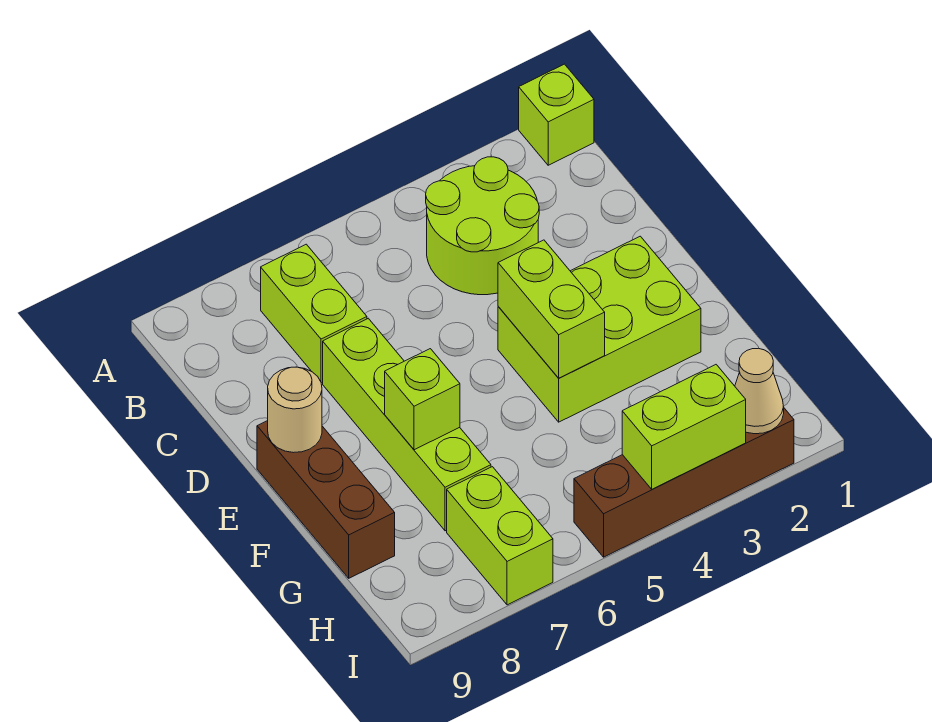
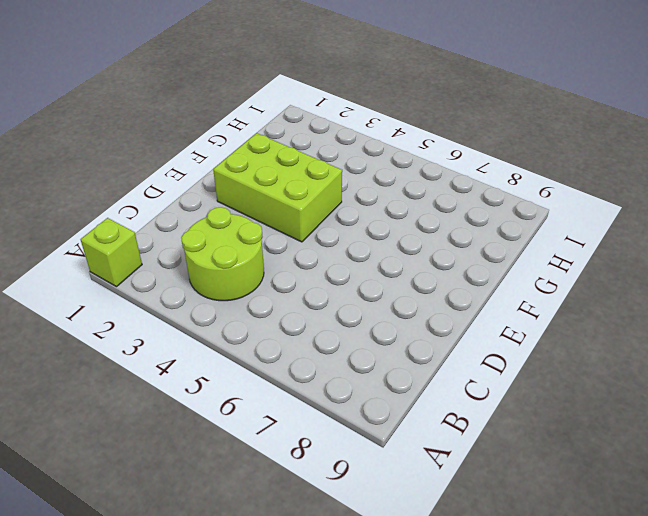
none -> lime 1x2 brick [261,244,367,383]
none -> lime 1x4 brick [323,318,491,531]
none -> brown 1x3 brick [257,421,395,578]

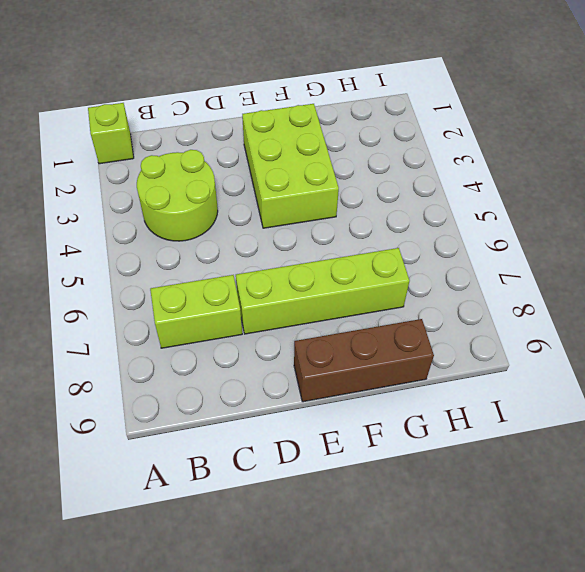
none -> lime 1x2 brick [447,467,553,605]
none -> brown 1x4 brick [574,408,794,557]
none -> lime 1x2 brick [498,240,605,378]

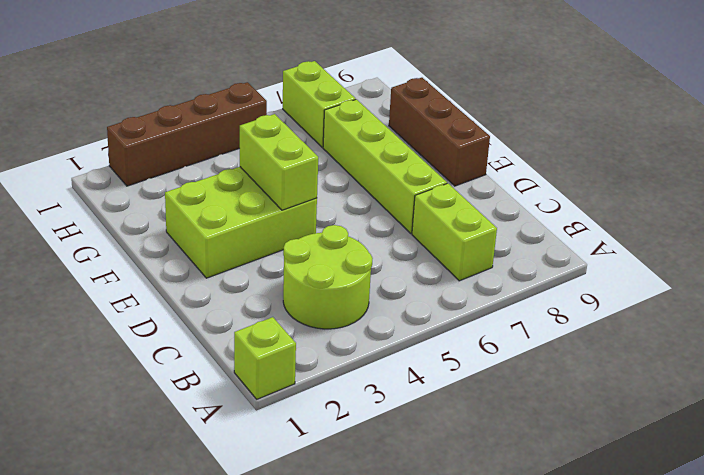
none -> tan 1x1 round brick [268,367,322,453]
none -> lime 1x1 brick [385,349,460,450]
none -> tan 1x1 cone [735,348,784,434]

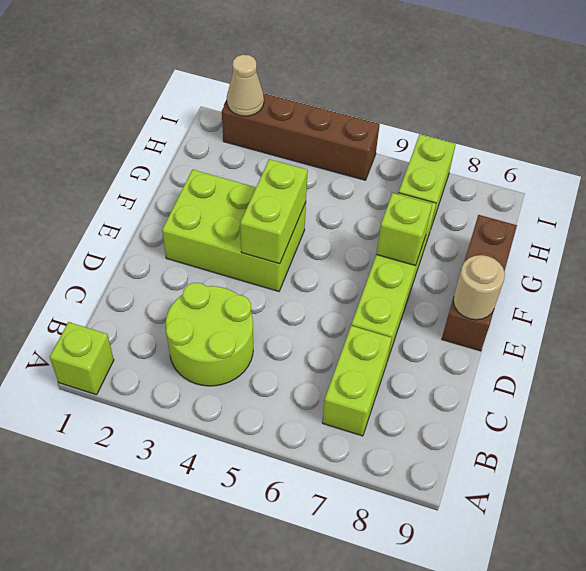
none -> lime 1x2 brick [622,365,746,489]

